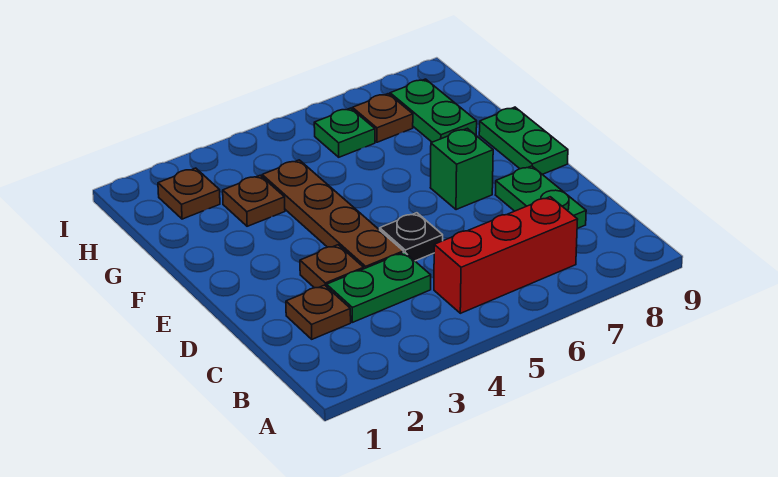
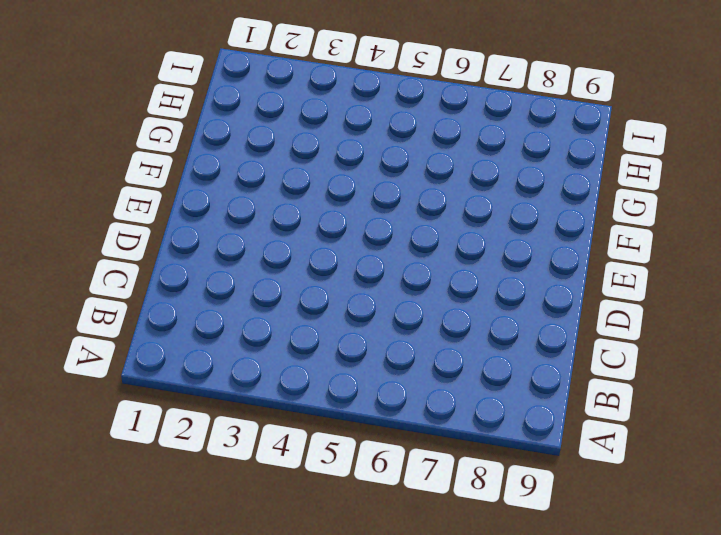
none -> red 1x3 brick [434,197,578,313]
none -> brown 1x1 plate [286,285,351,339]
none -> green 1x2 plate [327,252,431,322]

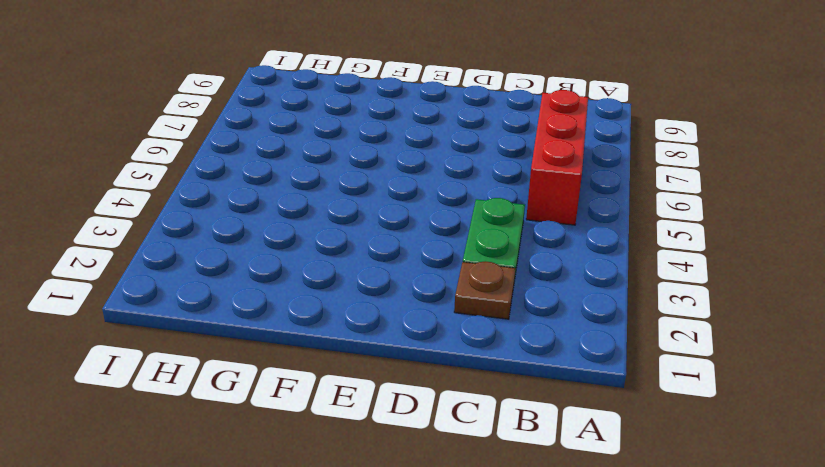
none -> green 1x2 plate [496,166,586,229]
none -> brown 1x1 plate [300,245,364,288]
none -> brown 1x4 plate [262,160,403,269]

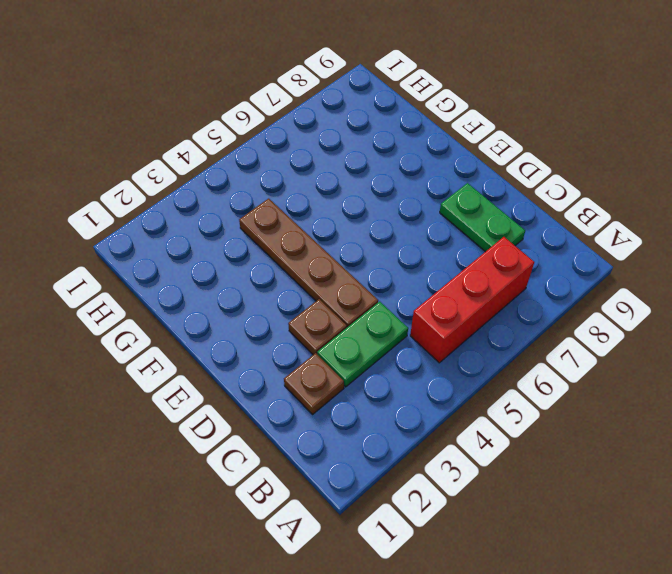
none -> black 1x1 plate [380,213,443,261]
none -> green 1x1 brick [430,128,493,210]
none -> green 1x2 plate [479,107,568,174]

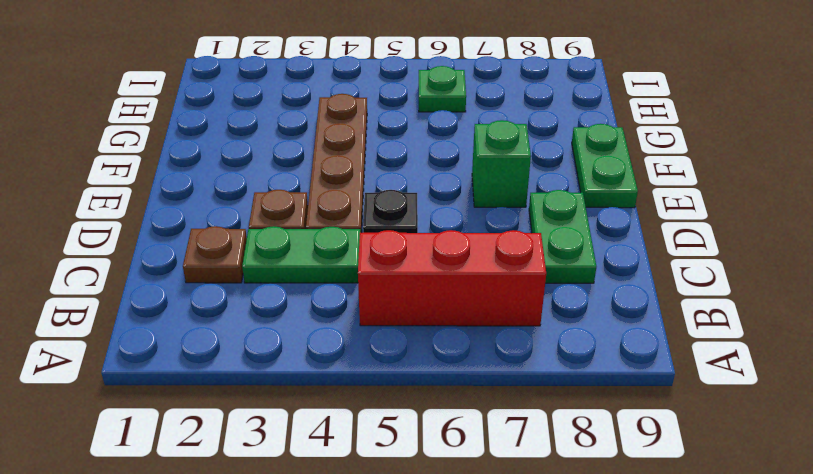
none -> brown 1x1 plate [223,175,285,226]
none -> green 1x2 plate [390,79,477,142]
none -> brown 1x1 plate [158,168,220,219]

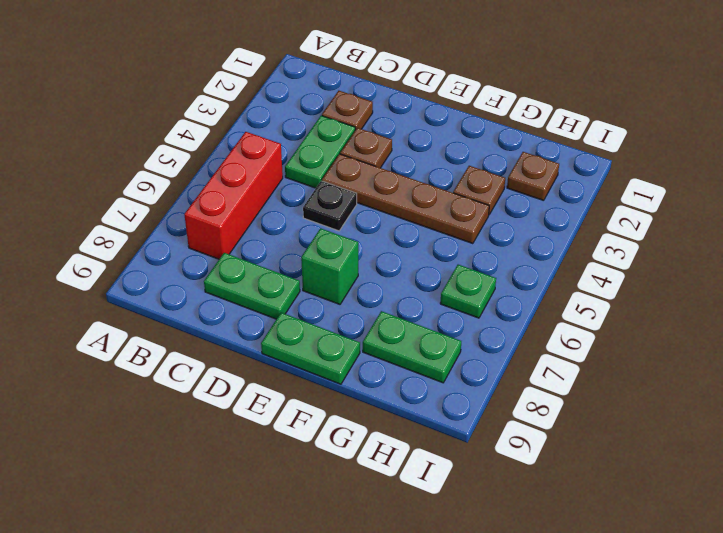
none -> brown 1x1 plate [352,94,413,142]

